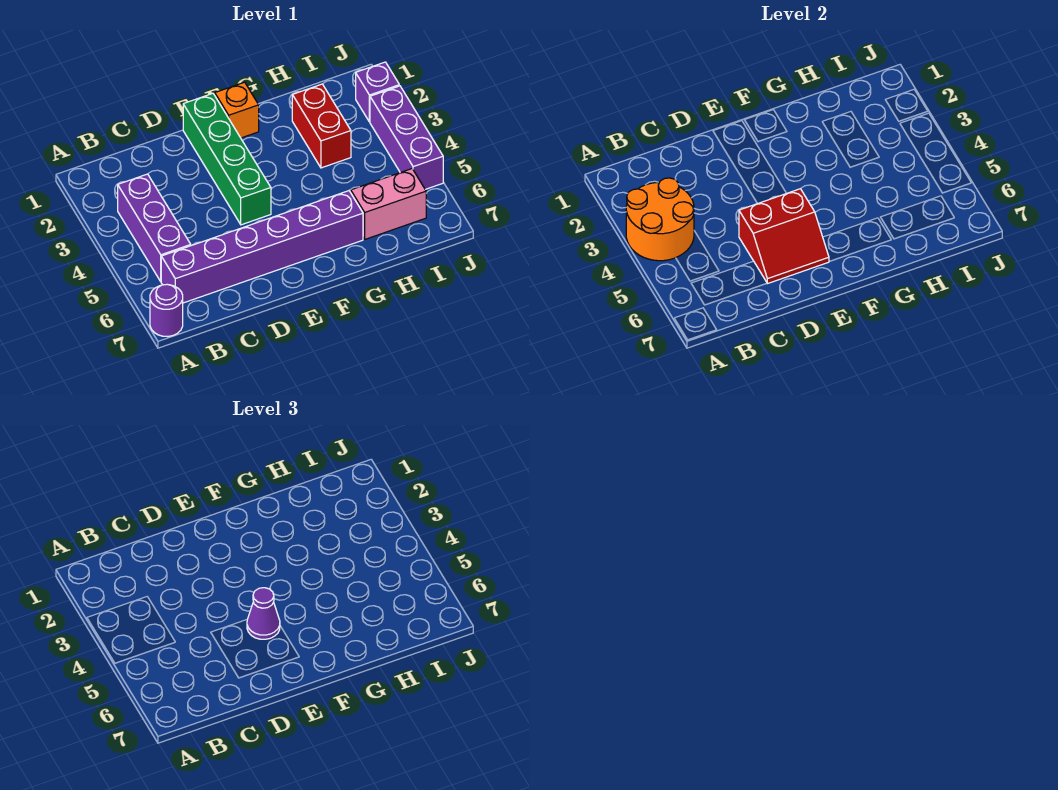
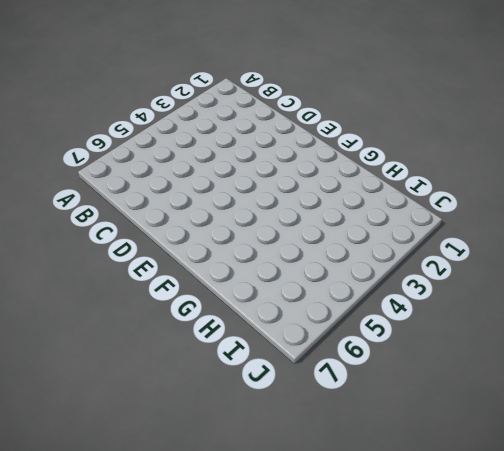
none -> purple 1x1 round brick [150,284,183,336]
none -> purple 1x3 brick [118,174,191,281]
none -> purple 1x6 brick [161,191,363,303]

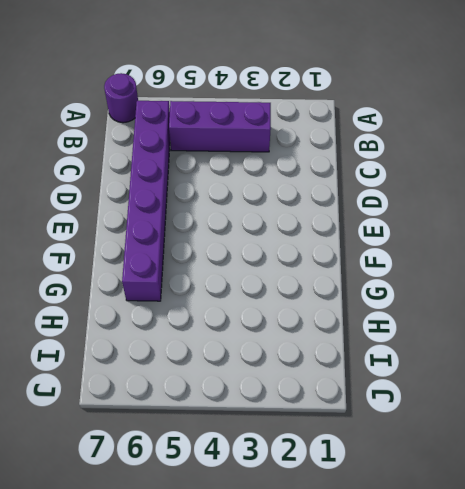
none -> green 1x4 brick [183,93,271,225]
none -> orange 1x1 brick [215,82,259,138]
none -> red 1x2 brick [292,84,351,168]

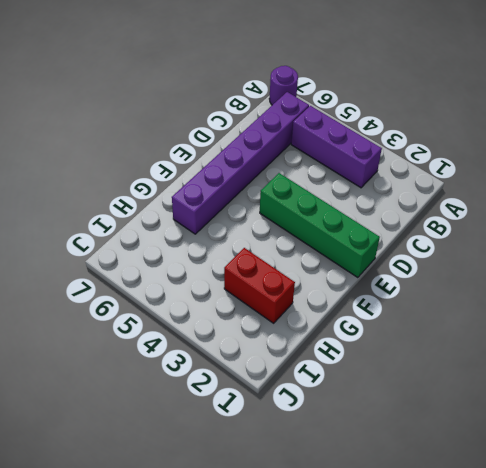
none -> orange 1x1 brick [215,82,259,138]
none -> pink 1x2 brick [351,169,426,239]
none -> purple 1x1 brick [356,62,399,122]

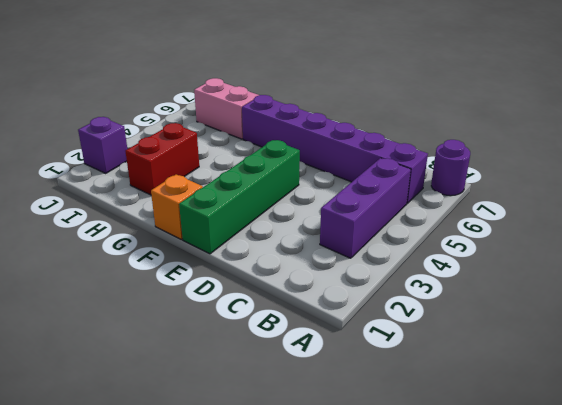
none -> purple 1x3 brick [370,86,443,189]
none -> orange 2x2 round brick [626,178,694,261]
none -> red 2x2 slope [739,189,829,284]

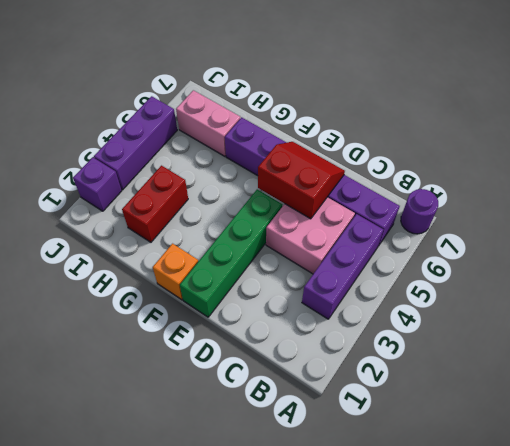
pink 2x2 brick [266,197,355,274] -> none
none -> orange 2x2 round brick [626,178,694,261]
none -> purple 1x1 cone [247,588,280,639]

